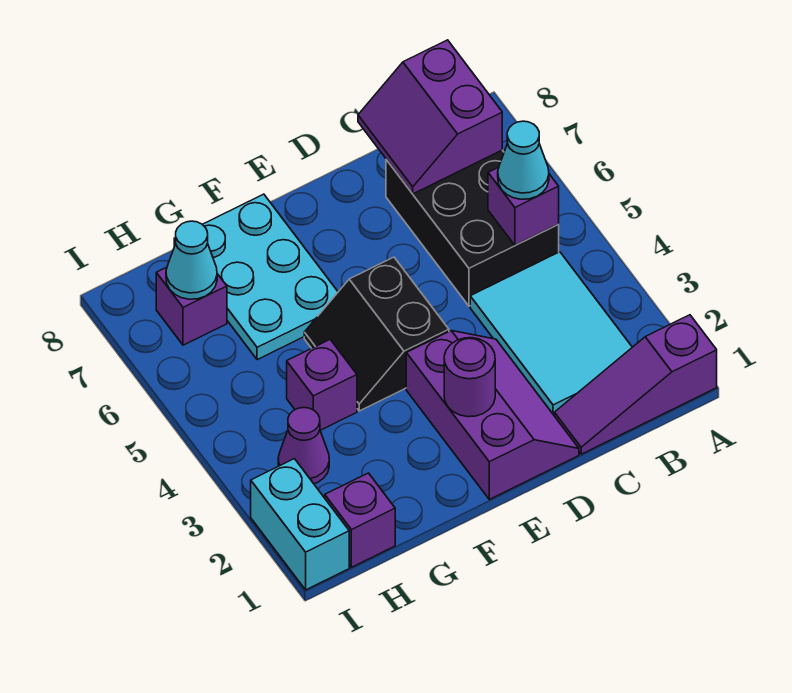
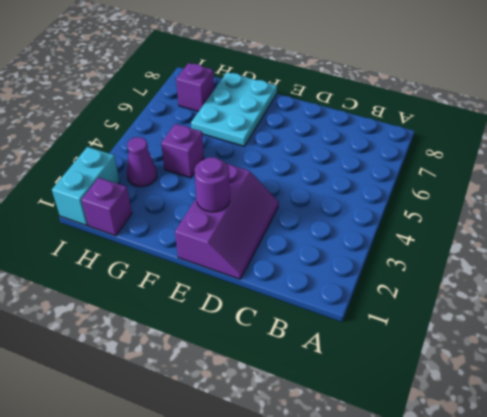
none -> purple 1x3 slope [554,315,717,454]
none -> cyan 2x3 tile [470,252,632,415]
none -> black 2x3 brick [386,150,559,306]

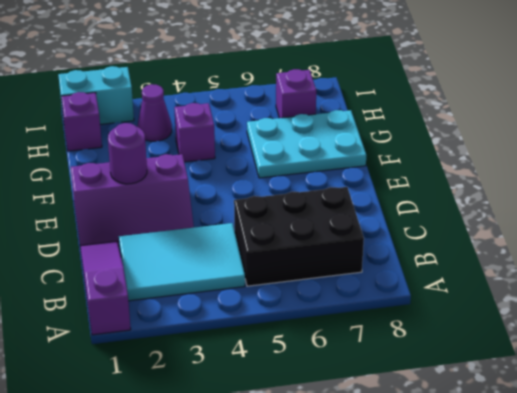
none -> black 2x2 slope [304,257,449,411]
none -> purple 1x1 brick [488,167,559,245]
none -> purple 2x2 slope [358,40,502,194]

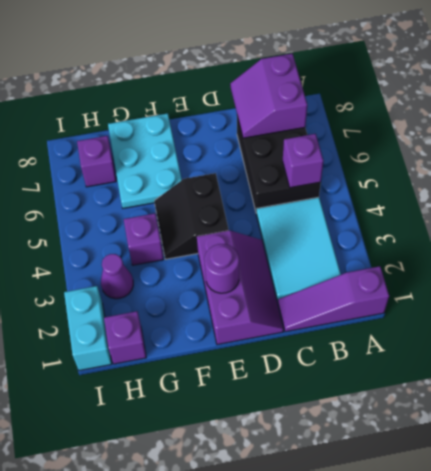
none -> cyan 1x1 cone [166,221,217,299]
none -> cyan 1x1 cone [498,121,549,199]

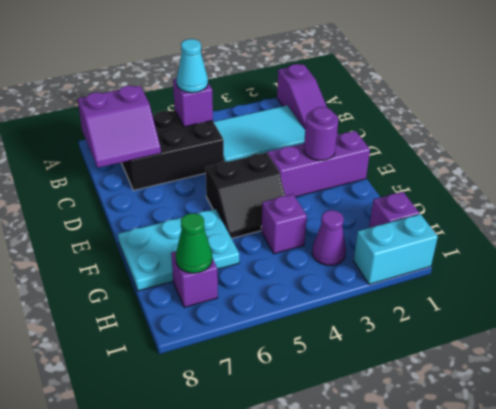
green 1x1 cone [176,213,212,273] -> cyan 1x1 cone [166,221,217,299]

